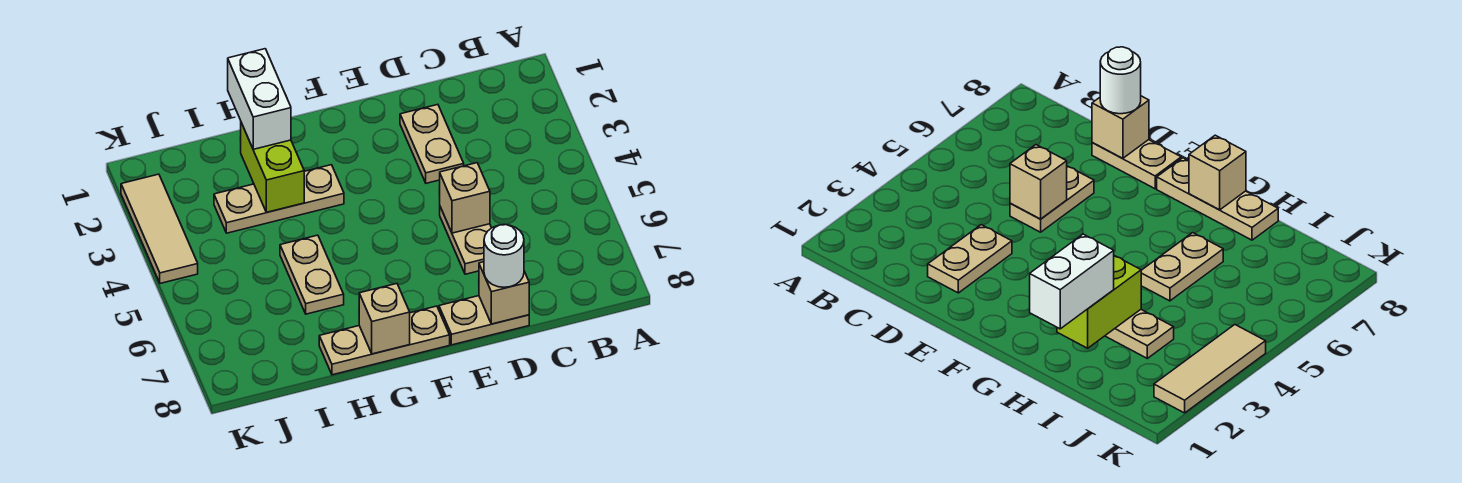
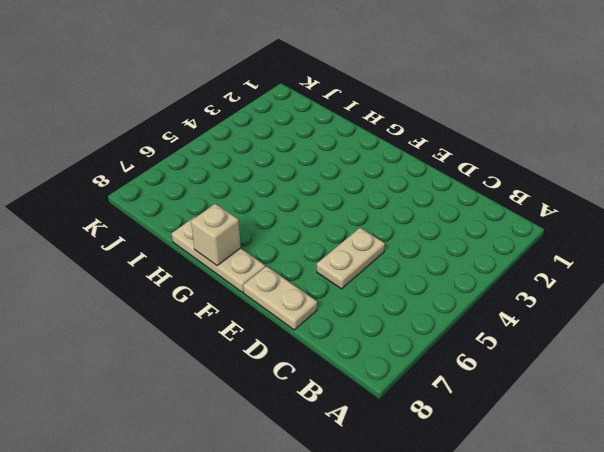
none -> tan 1x2 plate [400,105,464,183]
none -> tan 1x3 plate [214,165,344,233]
none -> tan 1x2 plate [280,235,344,314]

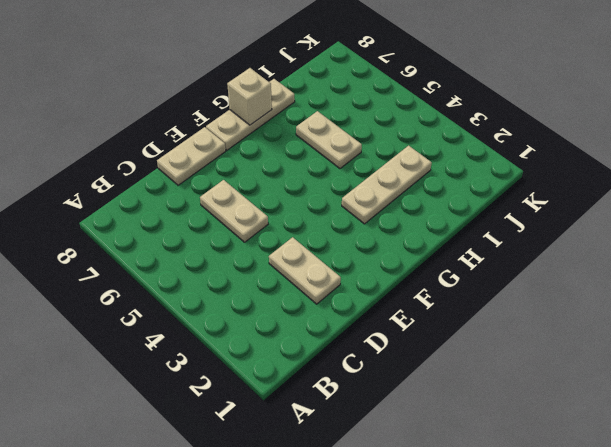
none -> tan 1x3 tile [121,174,198,283]
none -> tan 1x1 brick [439,163,490,233]
none -> tan 1x1 brick [479,262,529,324]

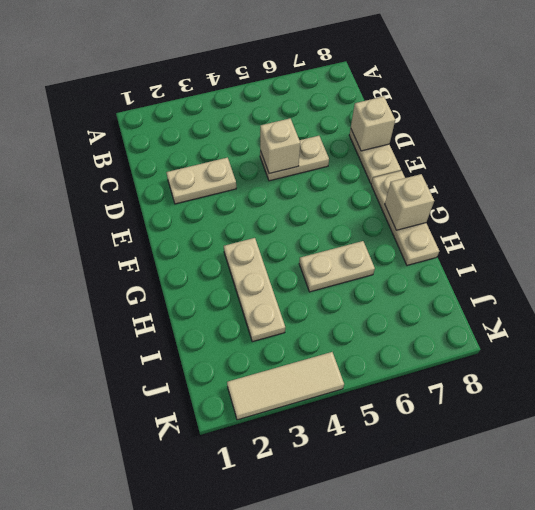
none -> lime 1x2 brick [241,123,304,212]
none -> white 1x1 round brick [484,225,524,287]
none -> white 1x2 brick [228,49,291,149]

